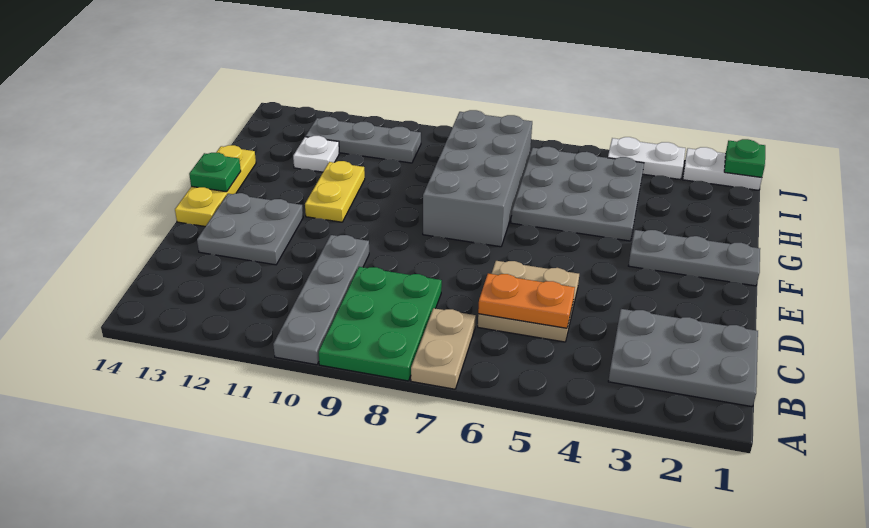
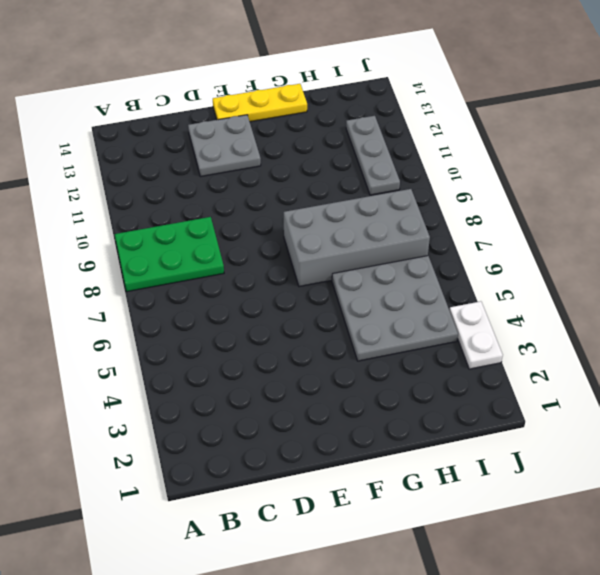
none -> tan 1x2 plate [411,308,476,389]
none -> grey 1x4 plate [273,235,369,365]
none -> grey 2x3 plate [608,309,758,407]

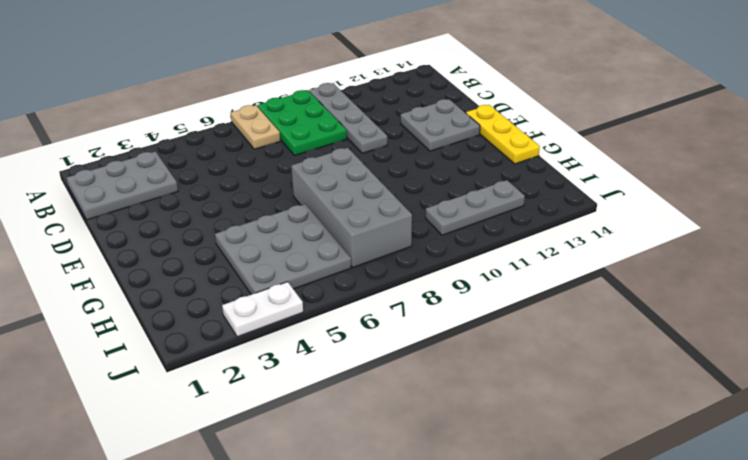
none -> tan 2x2 plate [478,261,579,342]
none -> grey 1x3 plate [629,230,760,286]
none -> yellow 1x2 plate [305,161,365,222]

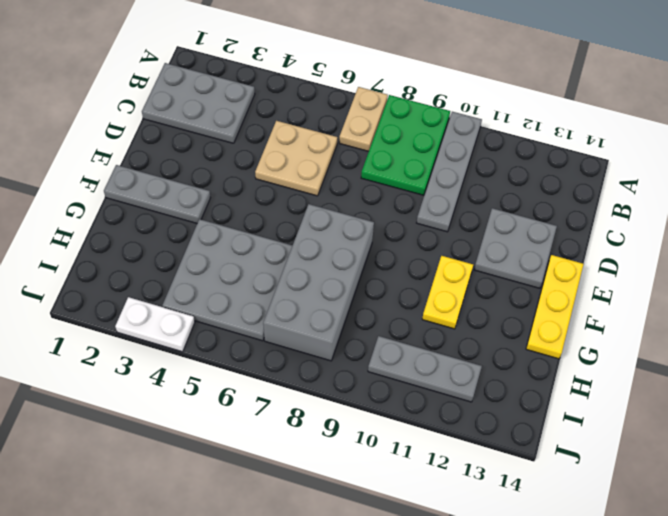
none -> white 1x1 plate [293,136,340,172]
none -> white 1x2 plate [683,147,762,190]
none -> orange 1x2 plate [478,273,575,328]

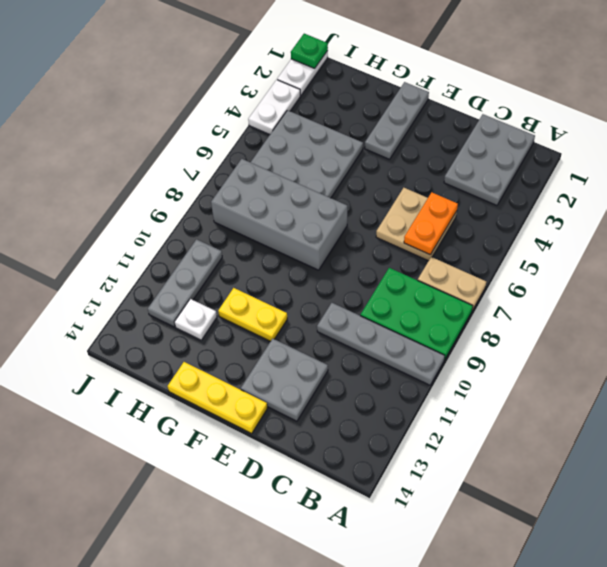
none -> green 1x1 plate [189,153,241,192]

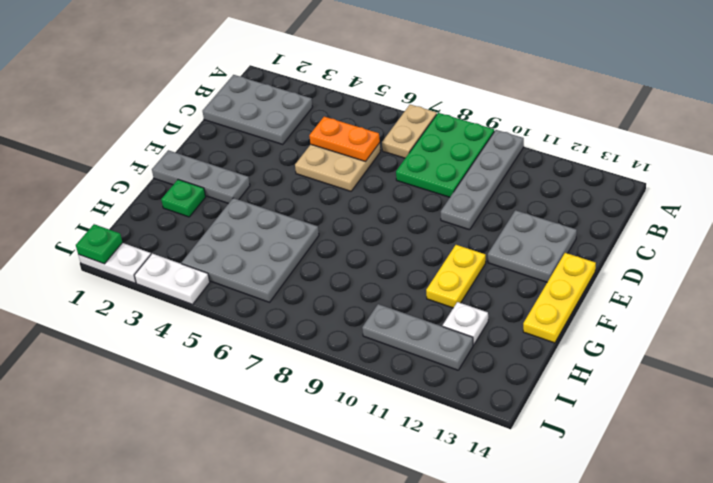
green 1x1 plate [161,180,206,217] -> green 1x1 plate moved to [189,153,241,192]
none -> grey 2x4 brick [423,110,532,247]

